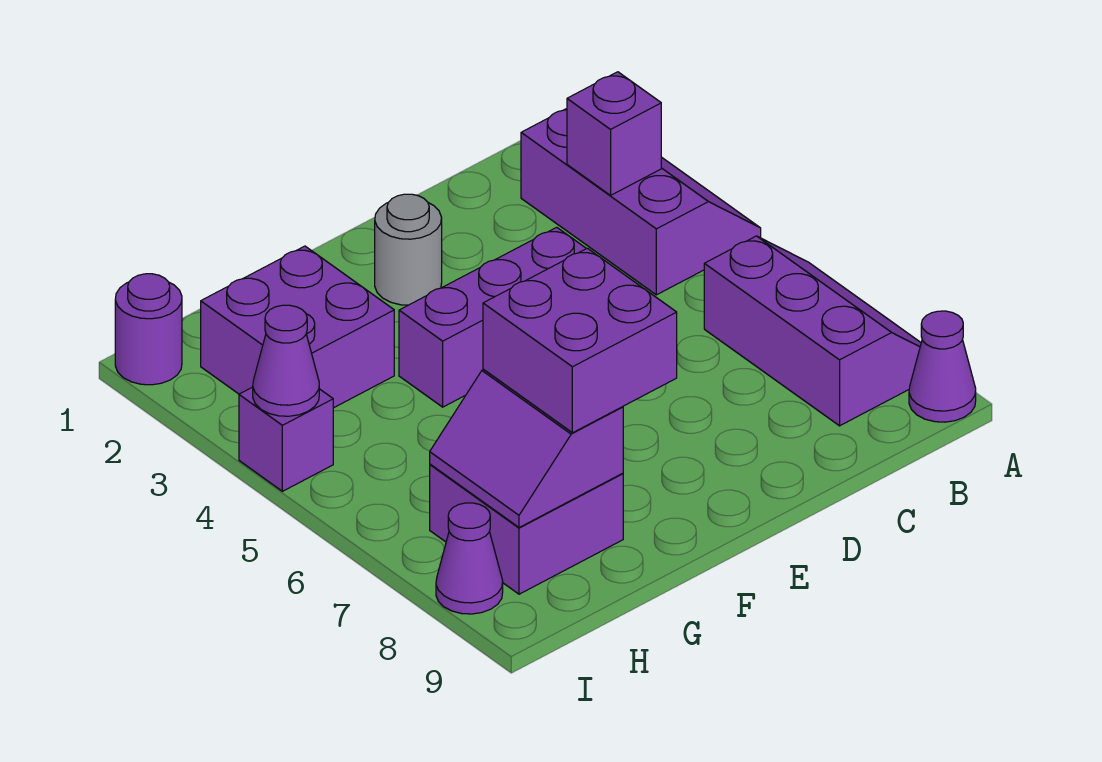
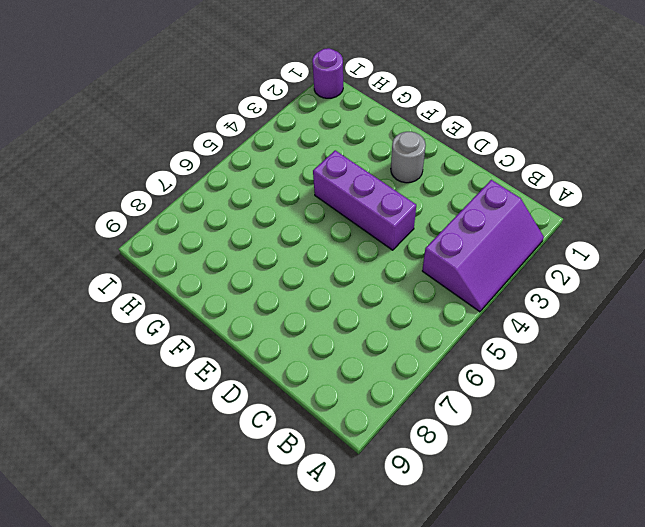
none -> purple 2x3 slope [704,236,921,426]
none -> purple 1x1 cone [909,311,976,422]
none -> purple 2x2 brick [201,246,394,408]

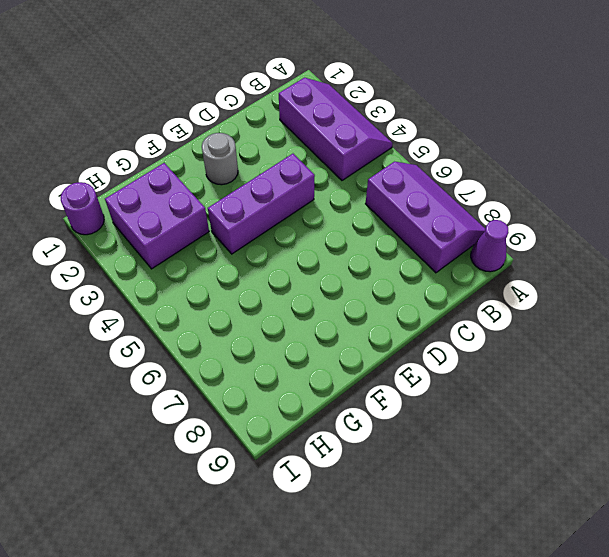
none -> purple 2x2 brick [430,464,623,594]
none -> purple 1x1 brick [239,387,333,491]
none -> purple 1x1 cone [436,503,503,614]

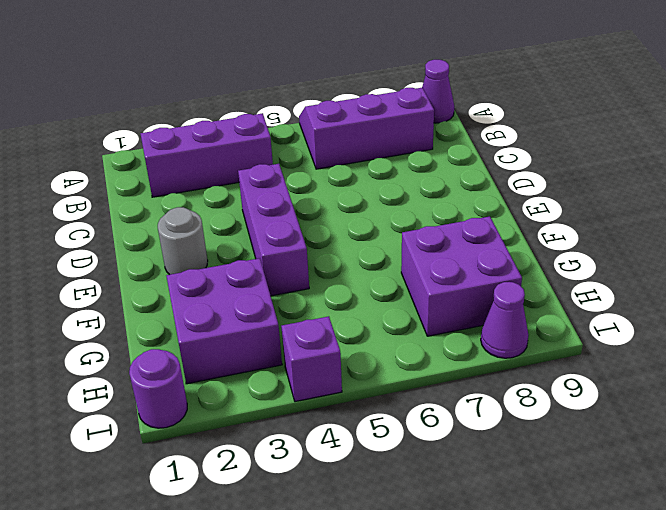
none -> purple 1x1 brick [567,72,661,195]
none -> purple 2x2 slope [430,369,623,527]
none -> purple 1x1 cone [253,305,319,416]

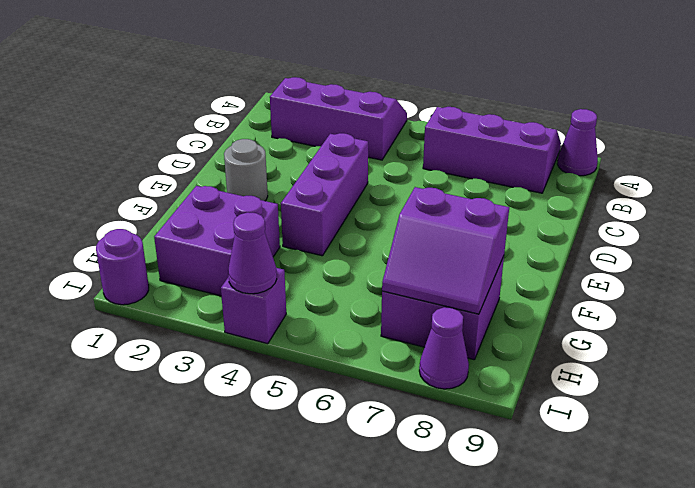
none -> purple 1x1 brick [567,72,661,195]
none -> purple 2x2 brick [483,248,677,433]

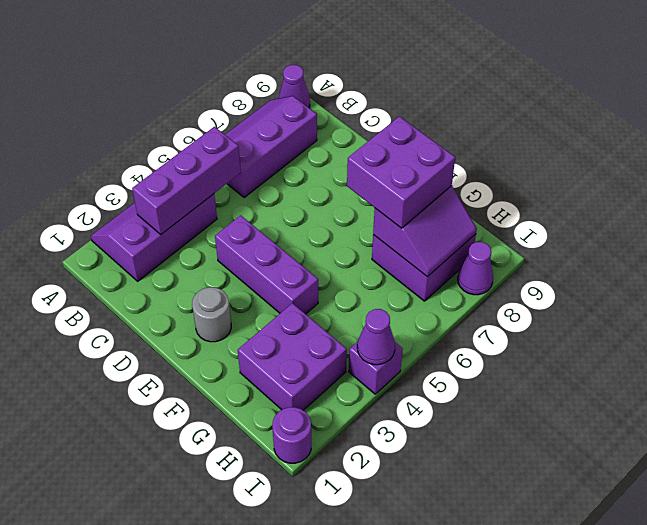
purple 1x3 brick [132,127,241,234] -> purple 1x1 brick [567,72,661,195]

